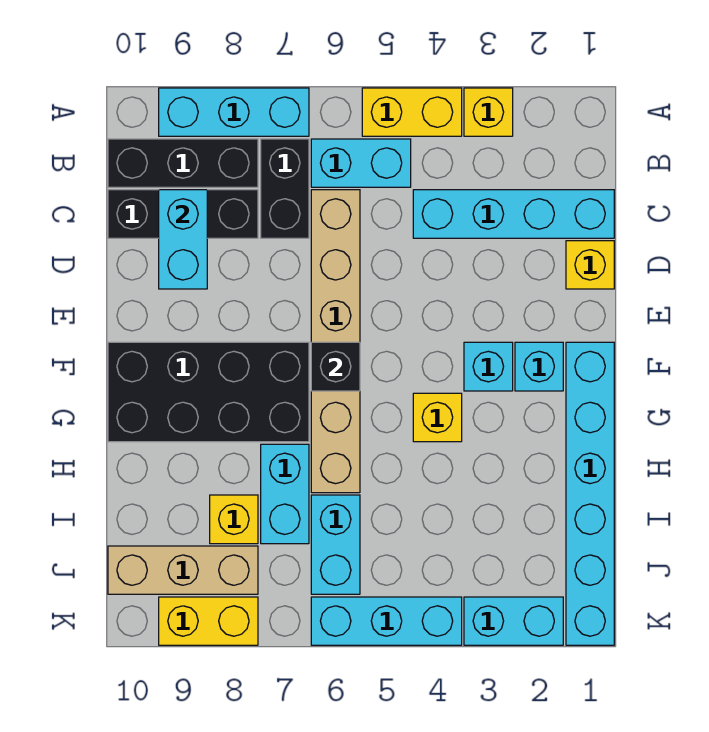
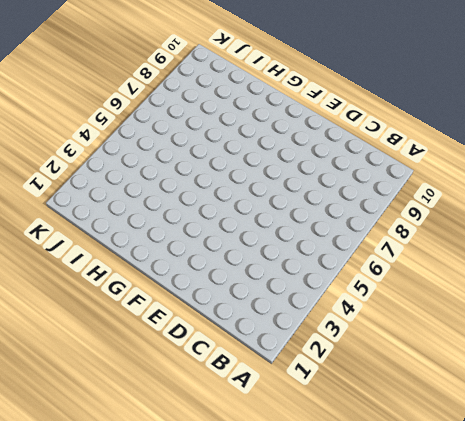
none -> yellow 1x1 brick [464,88,513,136]
none -> yellow 1x2 brick [362,88,462,136]
none -> cyan 1x3 brick [159,88,309,136]

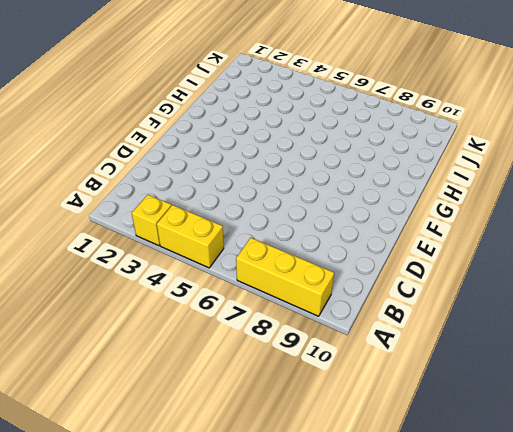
yellow 1x3 brick [236,238,334,316] -> cyan 1x3 brick [159,88,309,136]
none -> cyan 1x2 brick [311,139,411,187]
none -> black 1x2 brick [261,139,309,238]
none -> black 1x3 brick [108,139,258,187]

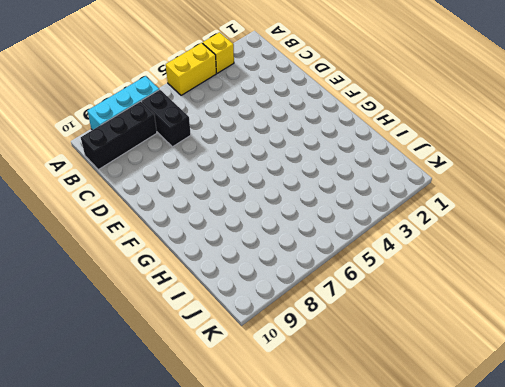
none -> cyan 1x2 brick [311,139,411,187]
none -> cyan 1x4 brick [413,190,614,238]
none -> tan 1x6 brick [311,190,360,493]

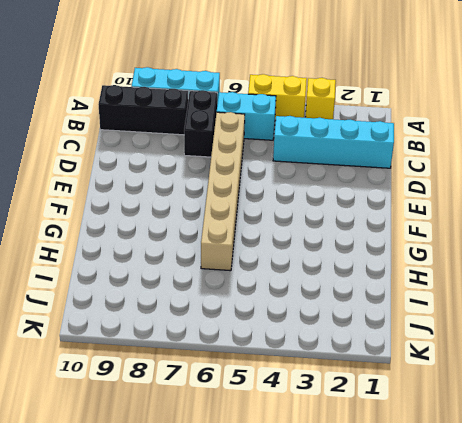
none -> black 1x3 brick [108,190,258,238]
none -> yellow 1x1 brick [566,241,614,289]
none -> cyan 1x6 brick [566,342,614,645]

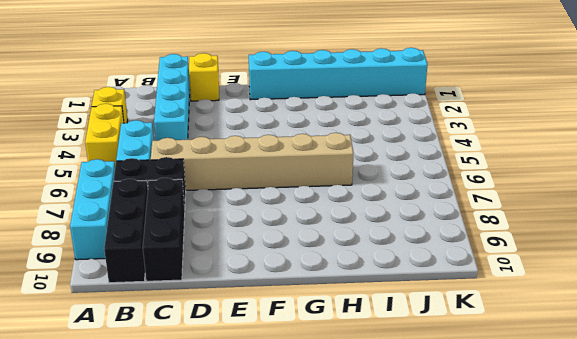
none -> cyan 1x1 brick [515,342,563,391]
none -> cyan 1x1 brick [464,342,513,391]
none -> black 2x4 brick [108,342,309,442]

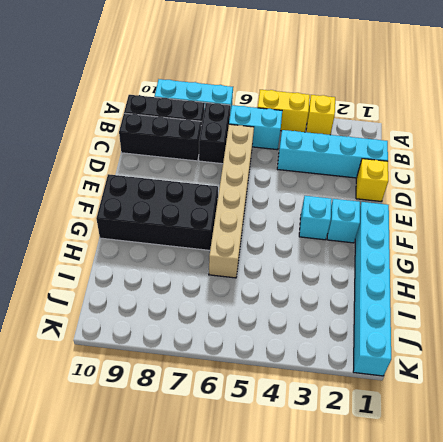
none -> yellow 1x1 brick [413,393,462,442]
none -> cyan 1x2 brick [261,444,309,544]
none -> cyan 1x2 brick [311,495,360,594]

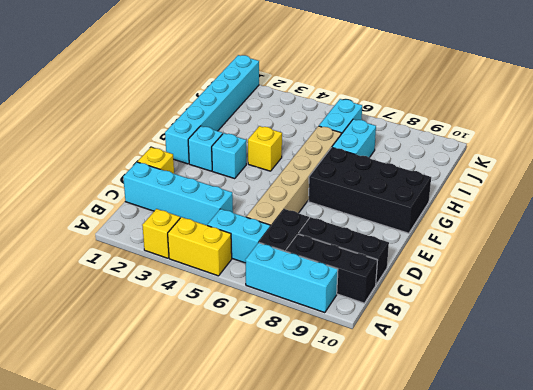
none -> yellow 1x1 brick [210,495,258,544]
none -> tan 1x3 brick [108,546,258,594]
none -> cyan 1x2 brick [464,597,563,645]

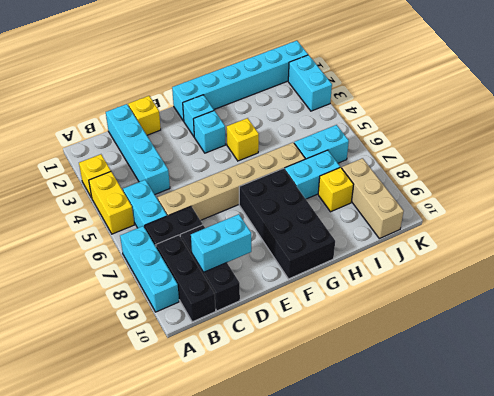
none -> cyan 1x3 brick [311,597,462,645]
none -> yellow 1x2 brick [159,597,258,645]
none -> black 1x1 brick [311,342,360,391]

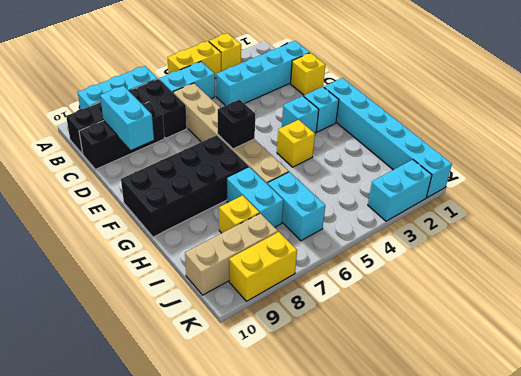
none -> cyan 1x3 brick [311,597,462,645]

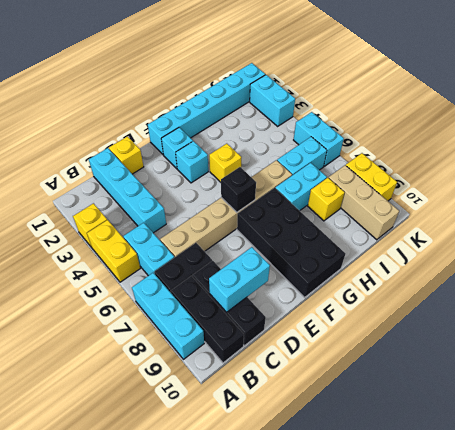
cyan 1x2 brick [294,112,344,166] -> cyan 1x3 brick [311,597,462,645]

